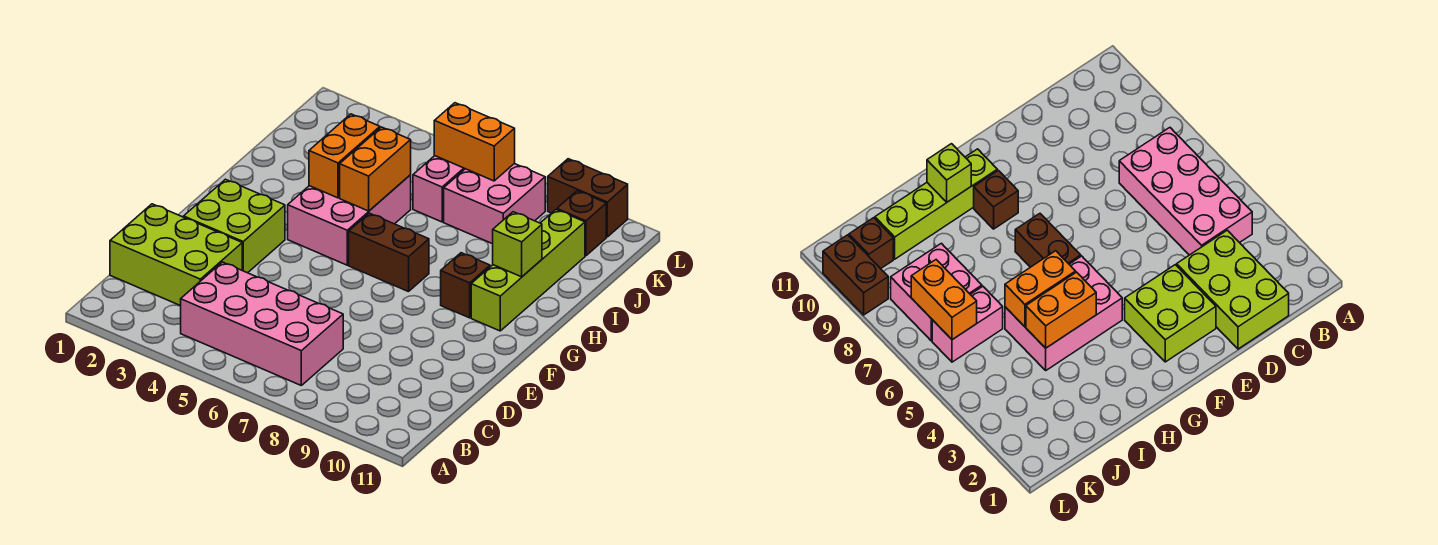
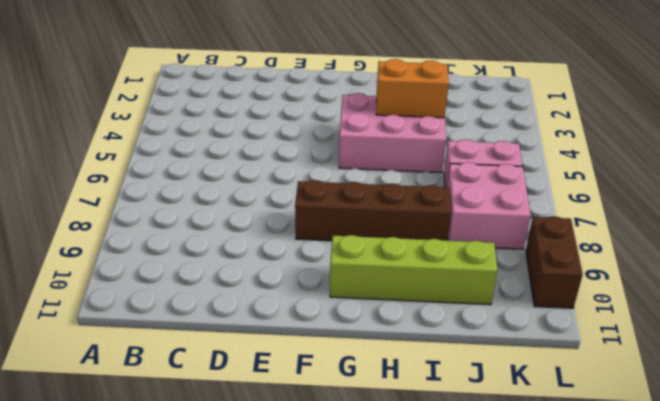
brown 1x4 brick [295,180,451,241] -> none
none -> pink 2x4 brick [181,262,343,385]
none -> lime 2x3 brick [110,204,242,306]
none -> lime 2x2 brick [184,179,285,273]

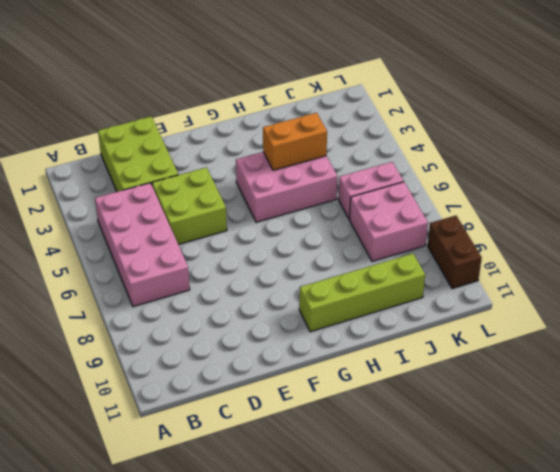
lime 2x2 brick [152,167,227,244] -> lime 2x2 brick moved to [184,179,285,273]
none -> brown 1x2 brick [349,213,429,292]
none -> brown 1x1 brick [441,253,490,318]
none -> brown 1x1 brick [557,191,606,256]

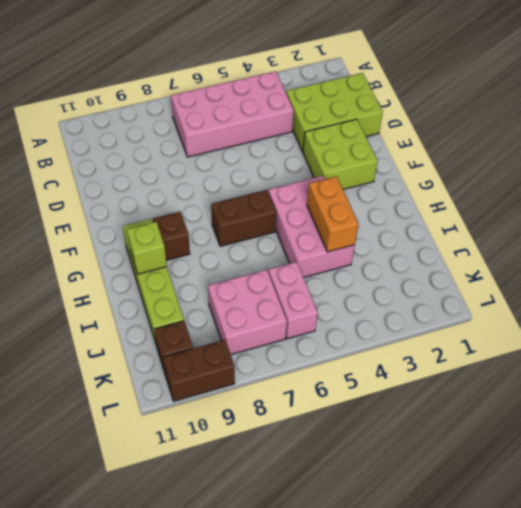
none -> orange 1x2 brick [340,127,411,211]
none -> orange 1x2 brick [434,103,515,181]

